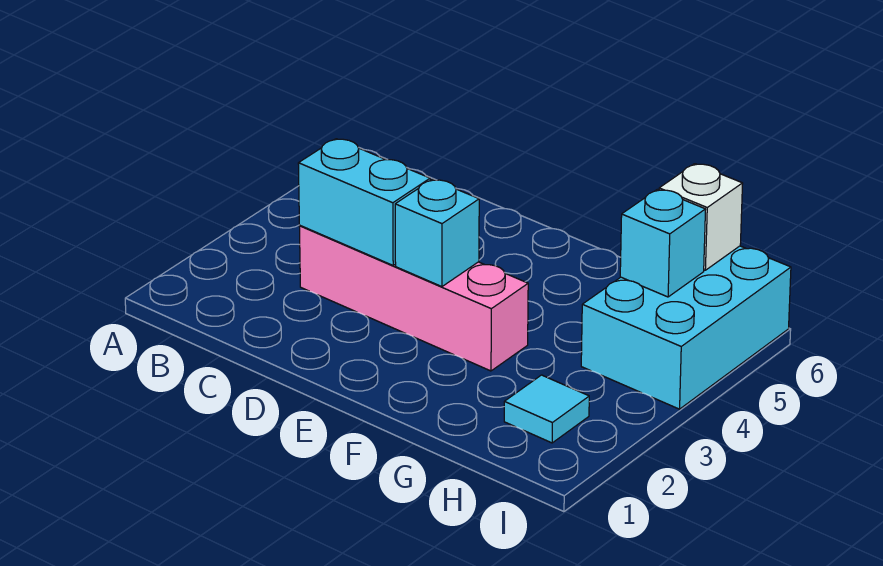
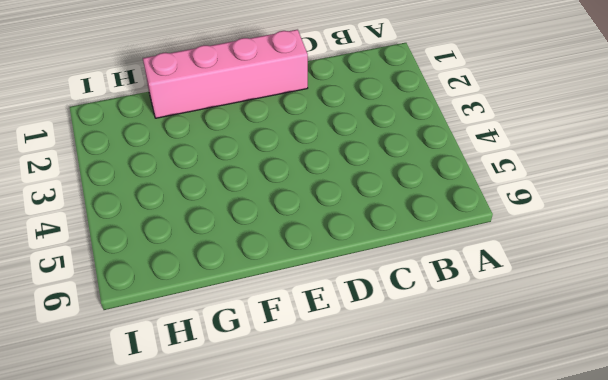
pink 1x4 brick [143,30,308,118] -> pink 1x4 brick moved to [299,226,528,371]
none -> cyan 1x1 tile [504,375,589,443]
none -> cyan 2x3 brick [581,246,791,409]

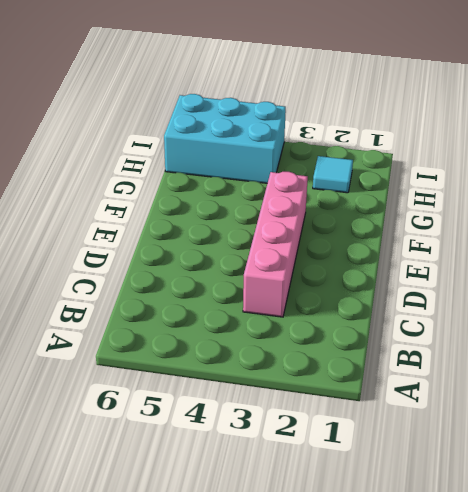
none -> cyan 1x2 brick [298,139,430,265]
none -> cyan 1x1 brick [395,179,479,287]

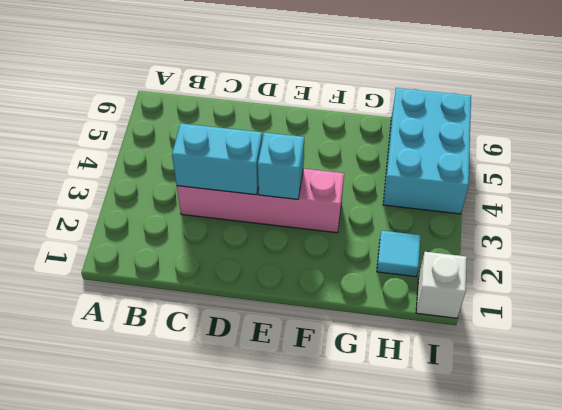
white 1x1 brick [416,252,467,318] -> white 1x1 brick moved to [659,164,743,270]
none -> cyan 1x1 brick [620,189,706,297]

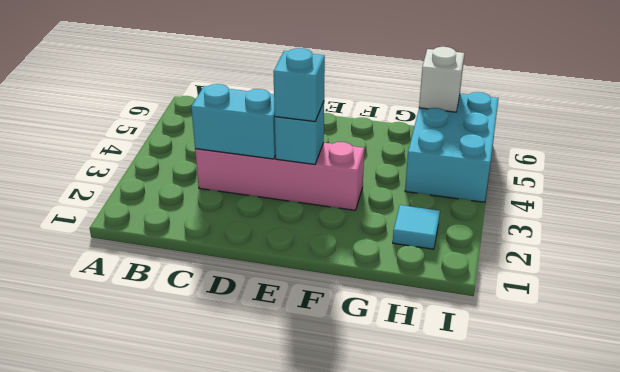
cyan 1x1 brick [273,48,325,122] -> cyan 1x1 brick moved to [620,189,706,297]

